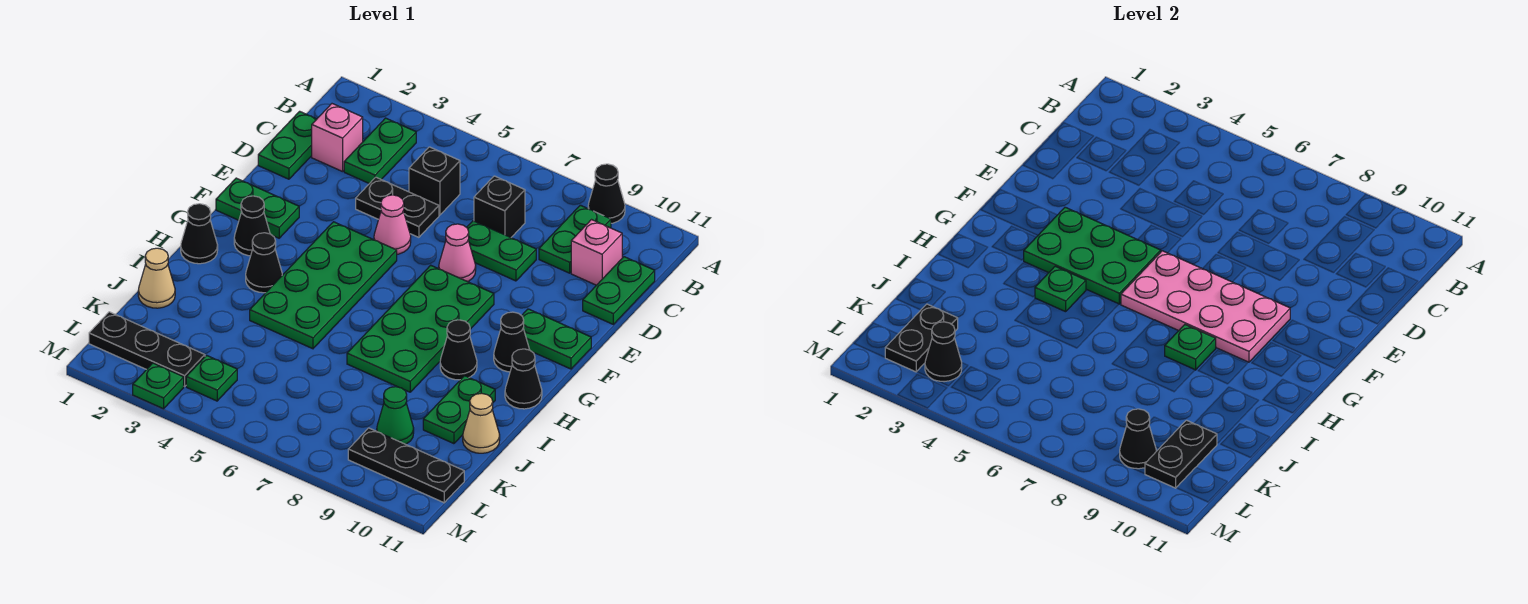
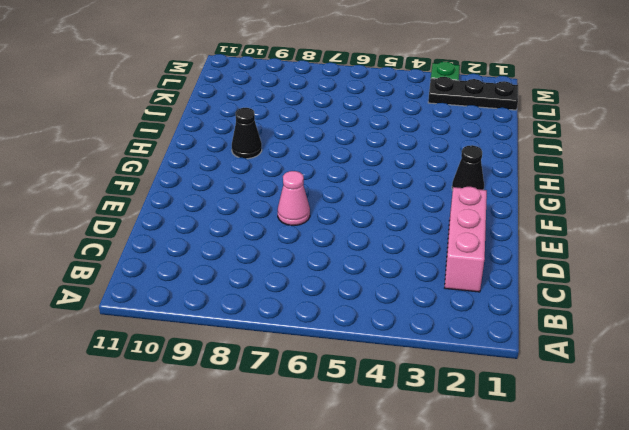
pink 1x3 brick [445,187,487,292] -> pink 1x1 brick [312,104,363,172]
none -> black 1x1 cone [588,164,625,223]
none -> green 1x2 plate [344,118,416,184]
none -> green 1x2 plate [539,205,611,273]
none -> green 1x2 plate [258,111,317,179]

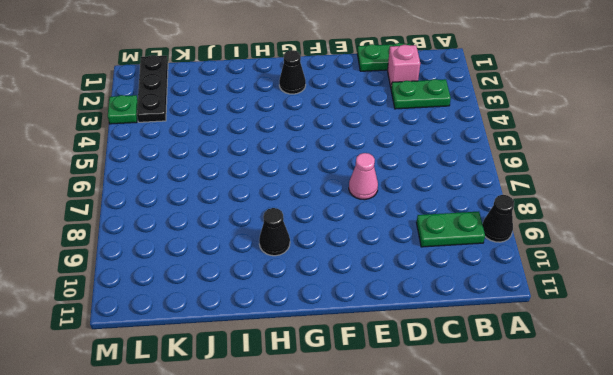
none -> black 1x1 brick [409,147,460,215]
none -> black 1x1 brick [474,176,525,237]
none -> pink 1x1 brick [571,220,622,285]
none -> green 1x2 plate [583,257,655,324]

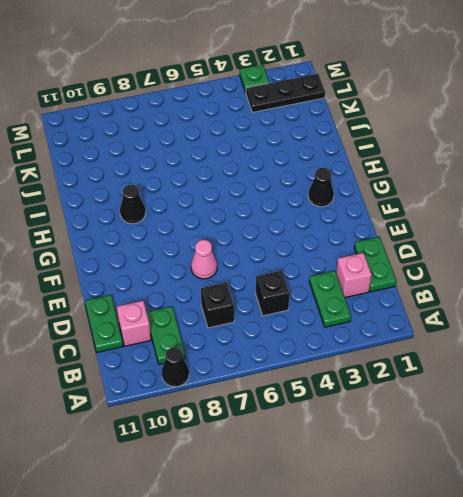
none -> black 1x2 plate [356,177,439,237]
none -> green 1x2 plate [467,221,536,281]
none -> pink 1x1 cone [374,195,411,254]
none -> green 1x2 plate [216,178,299,238]

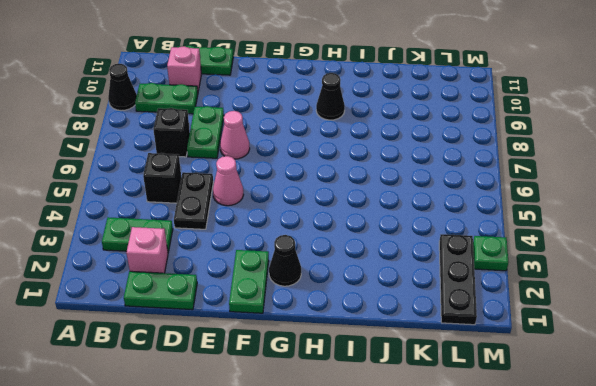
none -> green 2x4 plate [250,222,397,349]
none -> green 2x4 plate [347,265,494,392]
none -> green 1x2 plate [522,309,591,369]
none -> black 1x1 cone [494,312,530,372]

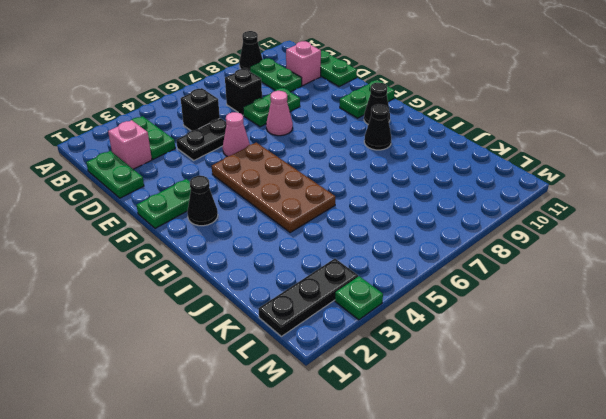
brown 2x4 plate [212,143,335,232] -> green 2x4 plate [250,222,397,349]
none -> green 2x4 plate [347,265,494,392]
none -> black 1x1 cone [181,204,218,264]
none -> black 1x1 cone [246,233,282,293]
none -> black 1x1 cone [505,349,542,409]

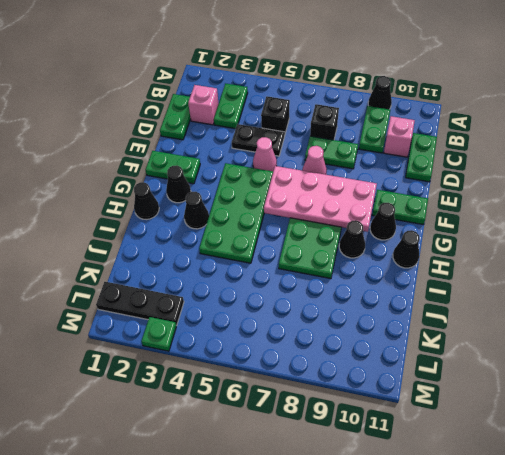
none -> green 1x2 plate [423,376,495,444]
none -> tan 1x1 cone [138,248,175,308]
none -> tan 1x1 cone [463,393,500,453]
none -> green 1x1 cone [377,387,414,444]

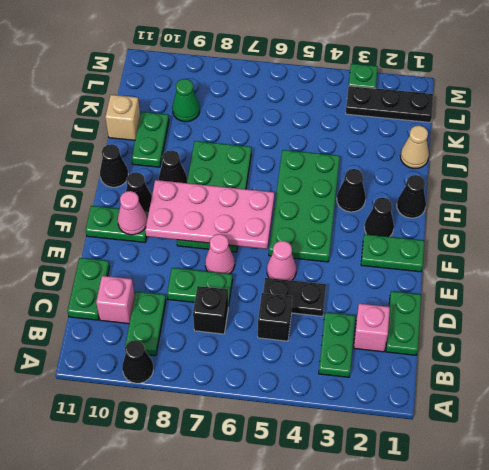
pink 1x1 cone [118,191,147,235] -> none
tan 1x1 brick [105,95,140,140] -> tan 1x1 cone [463,393,500,453]
none -> green 1x1 plate [186,355,237,401]
none -> black 1x3 plate [348,428,464,503]
none -> green 2x3 plate [1023,207,1161,304]
none -> green 1x1 plate [1035,266,1086,312]

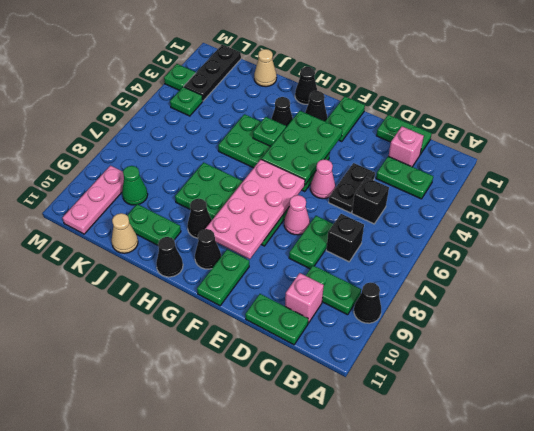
pink 1x3 plate [63,166,124,234] -> black 1x3 plate [348,428,464,503]
none -> green 1x1 plate [1165,325,1216,370]
none -> black 1x2 plate [885,304,958,372]
none -> black 1x2 plate [1145,420,1217,488]
none -> black 1x1 cone [925,322,962,382]

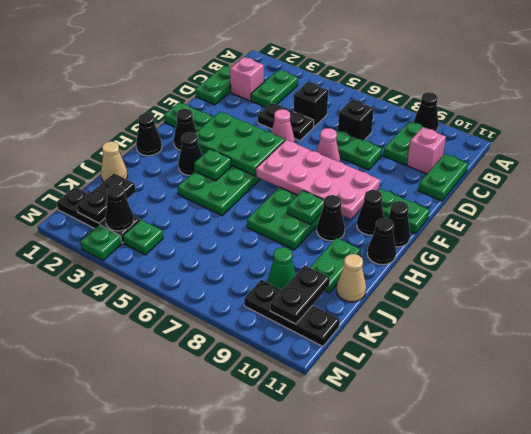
black 1x1 cone [388,201,410,247] -> black 1x1 cone moved to [1120,409,1156,469]

